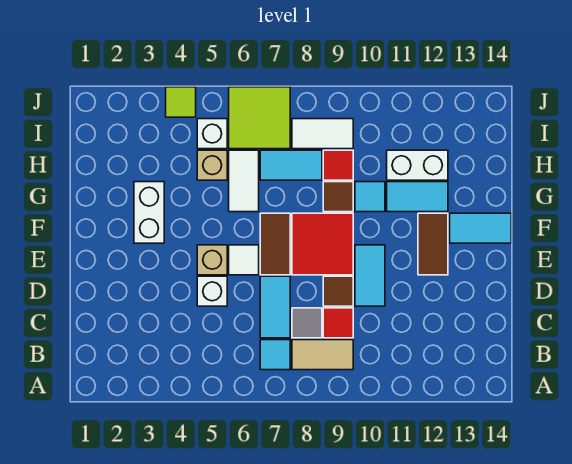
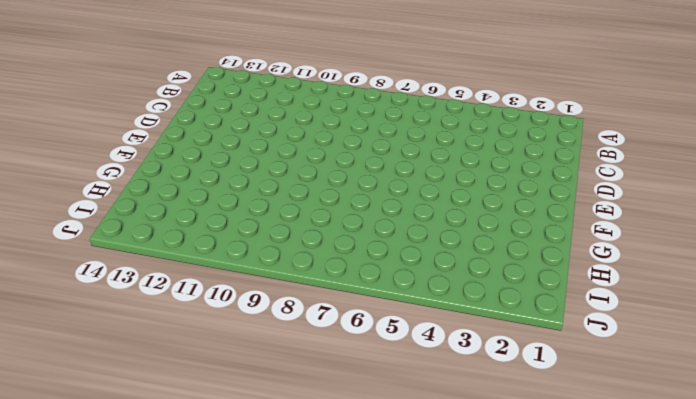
none -> cyan 1x1 tile [260,340,290,370]
none -> tan 1x2 tile [292,340,353,370]
none -> cyan 1x2 tile [260,276,290,338]

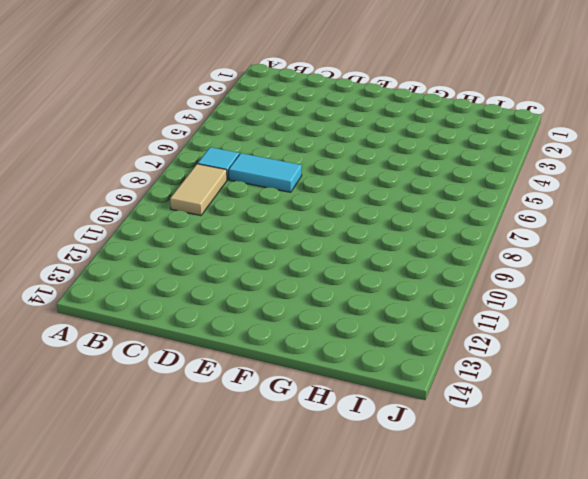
none -> grey 1x1 tile [292,308,322,338]
none -> red 1x1 tile [323,308,353,338]
none -> white 1x1 brick [197,276,227,306]

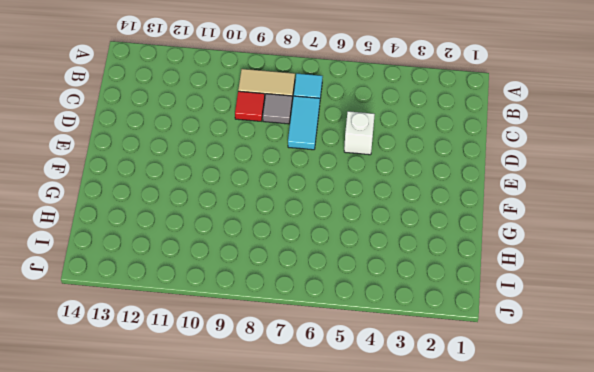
none -> brown 1x1 tile [323,276,353,306]
none -> cyan 1x2 tile [355,245,385,306]
none -> tan 1x1 brick [197,245,227,275]

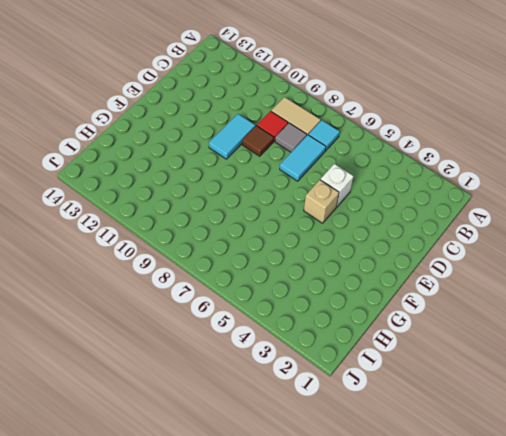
none -> white 1x1 tile [229,245,259,275]
none -> brown 1x2 tile [260,213,290,275]
none -> red 2x2 tile [292,213,353,275]

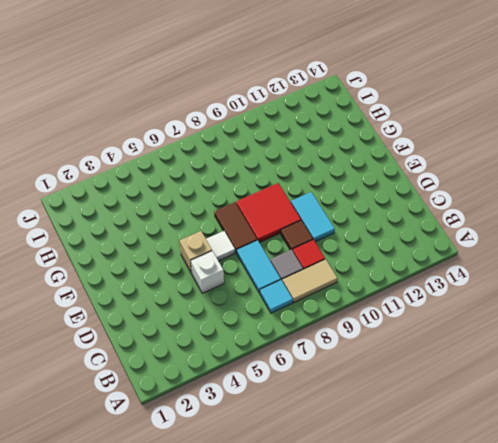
none -> brown 1x2 tile [418,213,448,275]
none -> white 1x2 brick [134,182,164,243]
none -> cyan 1x2 tile [450,213,511,243]

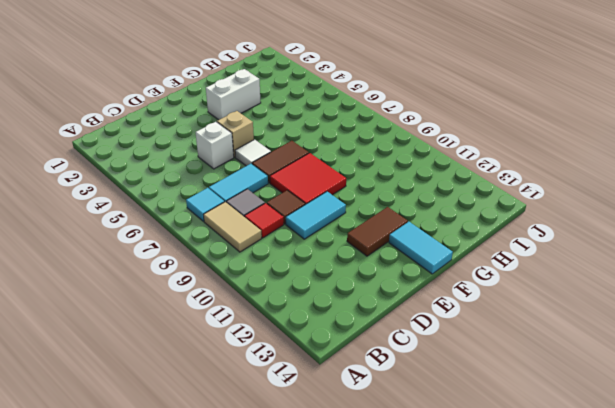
none -> white 1x2 tile [229,150,259,212]
none -> brown 1x1 tile [323,182,353,212]
none -> cyan 1x1 tile [355,182,385,212]

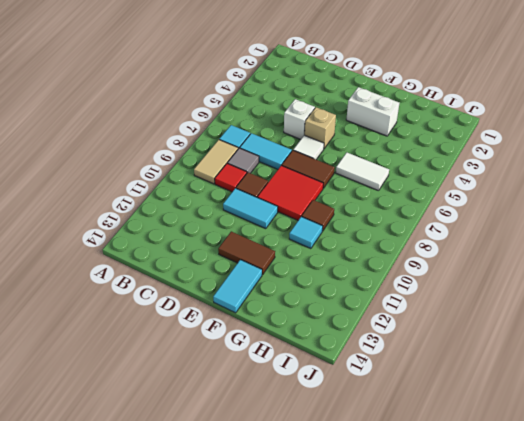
none -> cyan 1x2 tile [387,182,448,212]
none -> tan 1x1 brick [197,150,227,180]
none -> cyan 1x2 tile [260,150,322,180]

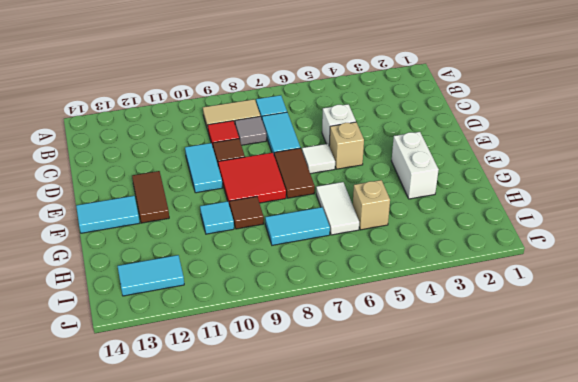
cyan 1x2 tile [118,255,184,296] -> cyan 1x2 tile moved to [387,182,448,212]
none -> red 1x1 tile [323,150,353,180]
none -> white 1x2 brick [387,150,448,180]
none -> white 1x1 brick [197,119,227,149]

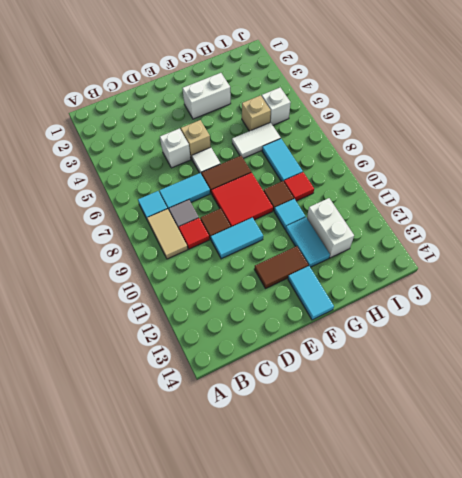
none -> lime 2x2 tile [229,87,290,149]
none -> white 1x2 tile [292,119,353,149]
none -> lime 1x1 tile [166,87,196,117]

